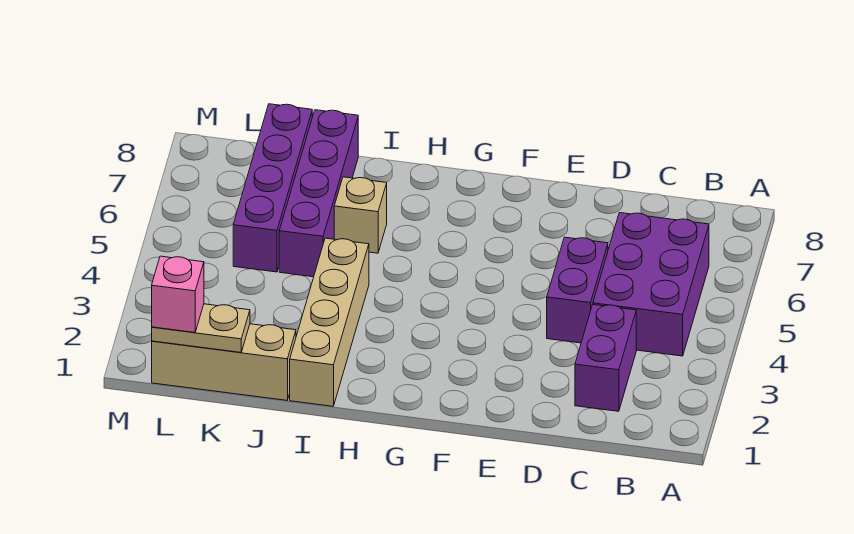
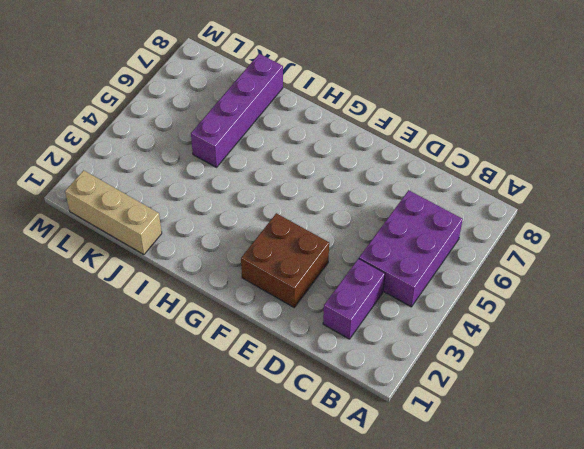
brown 2x2 brick [241,213,329,307] -> none
none -> purple 1x2 brick [547,237,608,343]
none -> tan 1x4 brick [290,238,369,406]

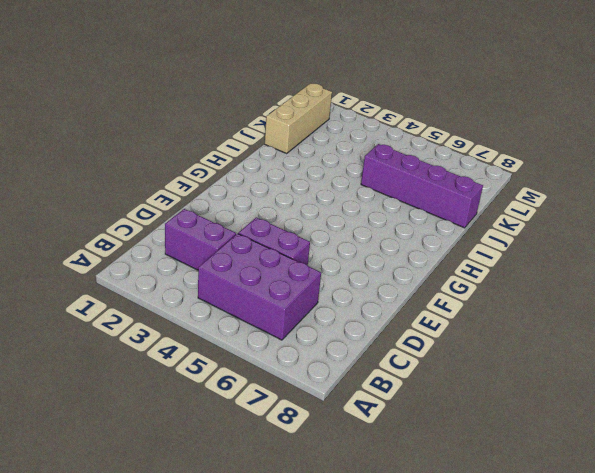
none -> tan 1x4 brick [290,238,369,406]
none -> tan 1x1 brick [334,177,387,253]

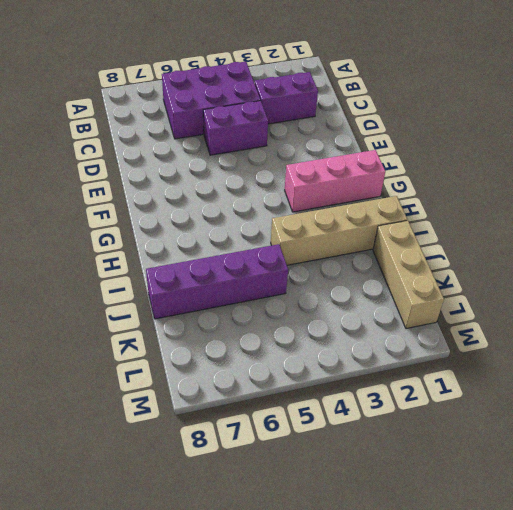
pink 1x3 brick [285,150,385,212] -> none
none -> tan 1x1 brick [334,177,387,253]
none -> purple 1x4 brick [233,104,312,272]

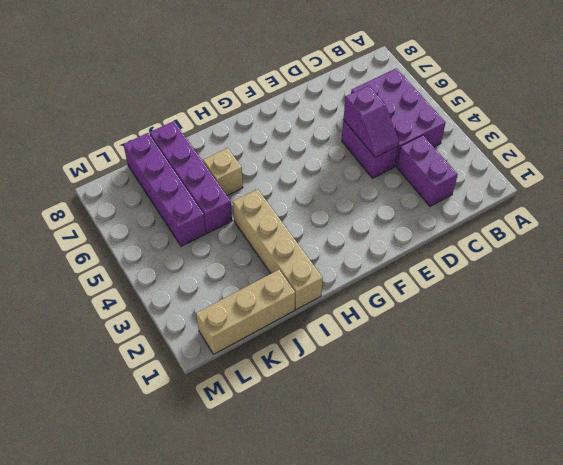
purple 1x2 slope [343,86,399,157] -> none
none -> tan 1x2 plate [152,304,250,352]
none -> pink 1x1 brick [152,256,204,333]

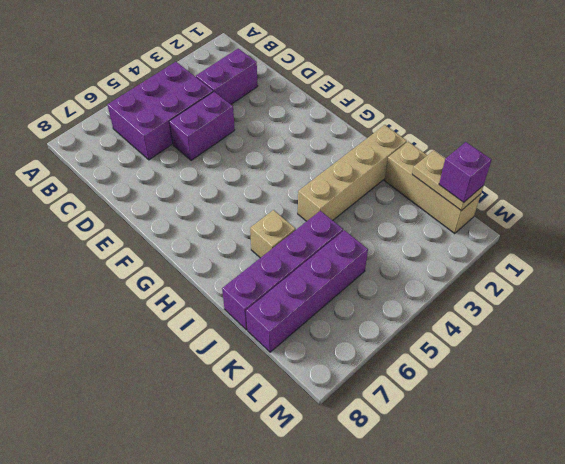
purple 1x1 brick [439,142,492,202] -> pink 1x1 brick [152,256,204,333]

